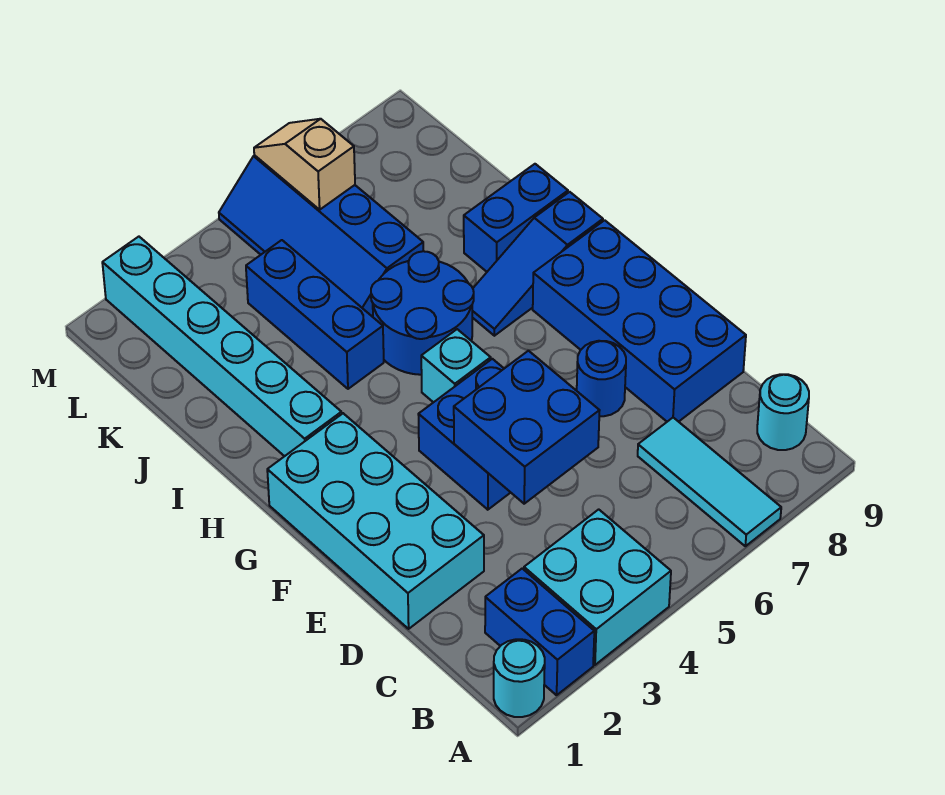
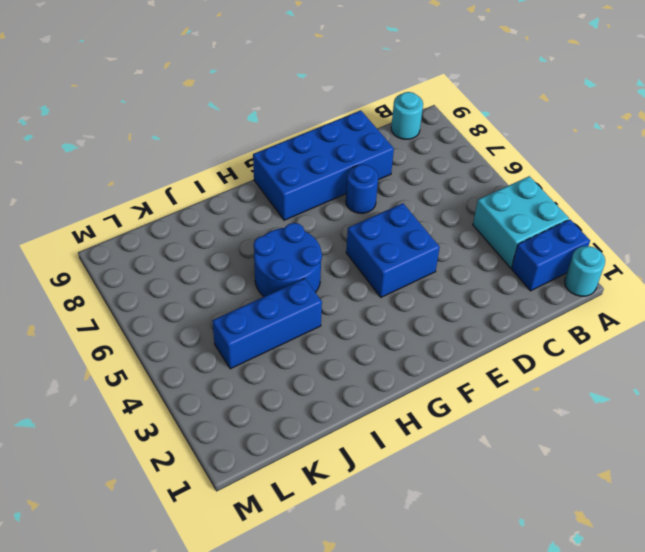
none -> cyan 1x3 tile [638,418,781,546]
none -> cyan 2x4 brick [267,413,484,629]
none -> cyan 1x1 brick [421,329,491,402]

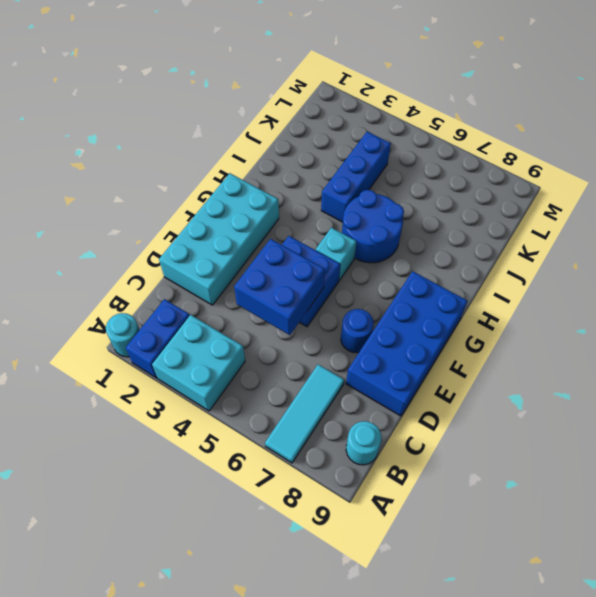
none -> cyan 1x6 brick [102,237,342,456]
none -> blue 1x3 slope [472,192,603,336]
none -> blue 1x2 brick [464,164,568,272]

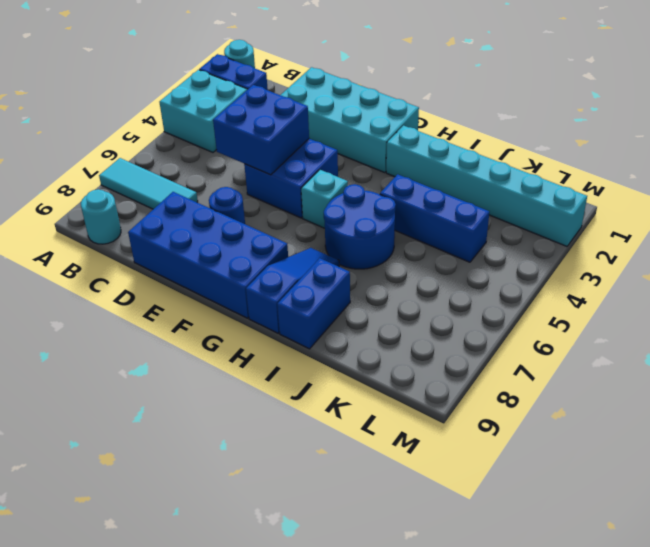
none -> blue 2x4 slope [219,155,423,317]
none -> tan 1x2 slope [254,119,355,210]

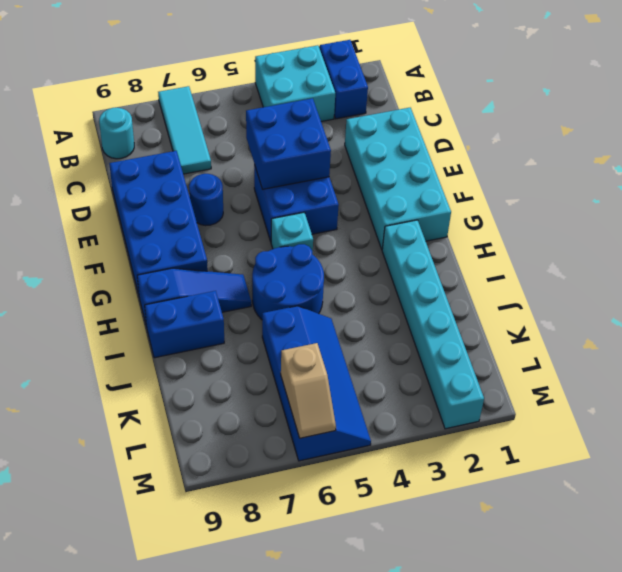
none -> cyan 1x1 round brick [494,639,545,717]
none -> blue 1x3 brick [246,240,384,389]

